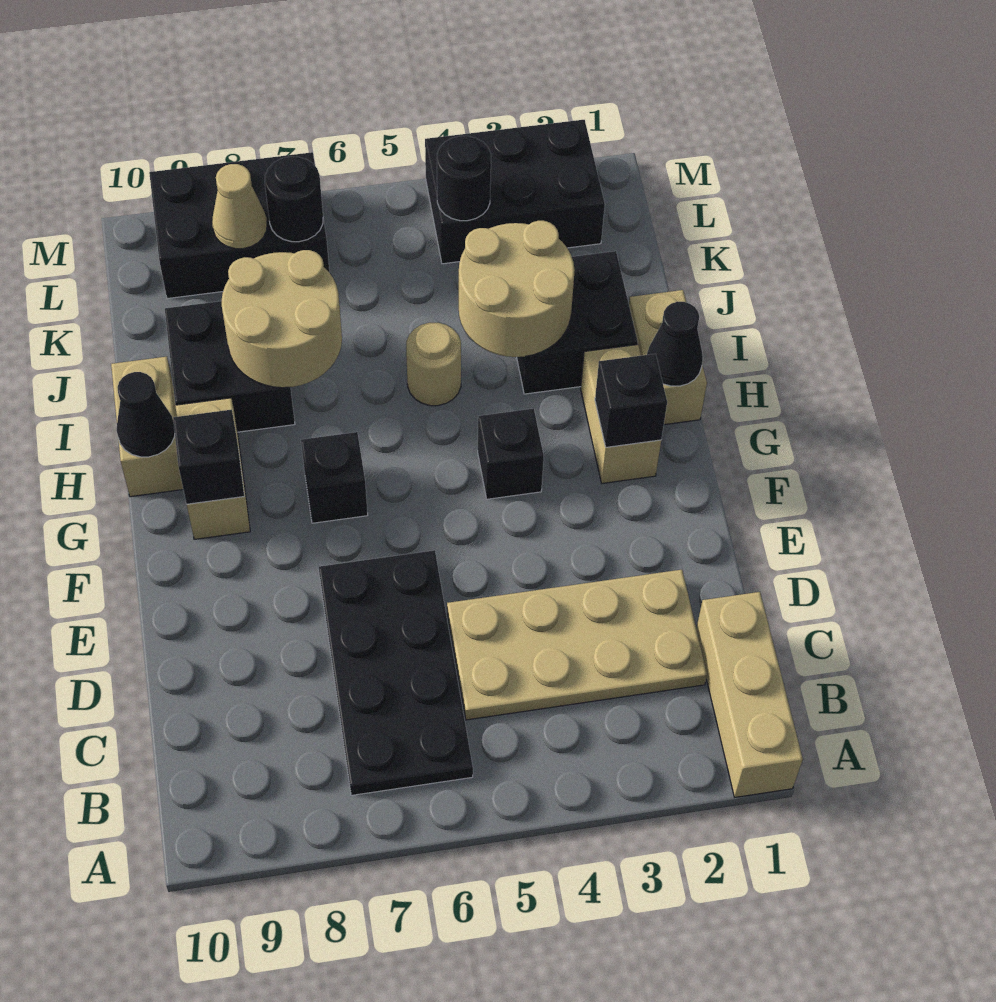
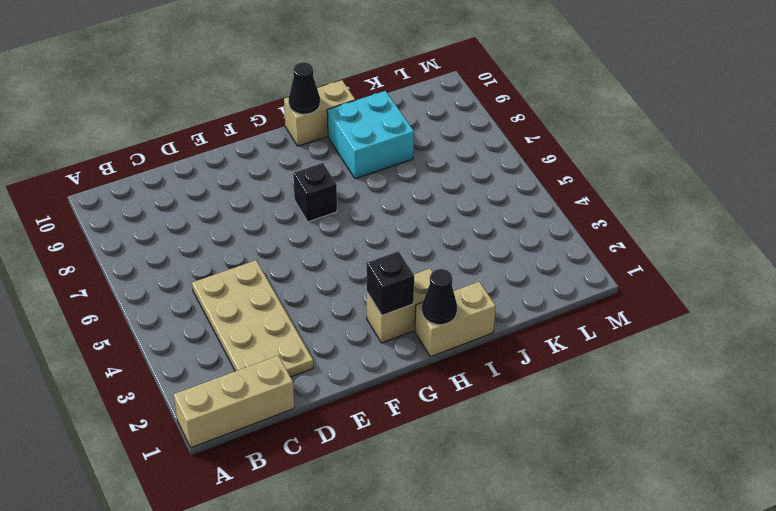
cyan 2x2 brick [327,91,414,179] -> black 2x2 brick [165,301,295,432]
none -> black 2x4 plate [319,550,473,795]
none -> black 1x1 brick [478,408,544,499]
none -> tan 1x2 brick [175,398,250,539]

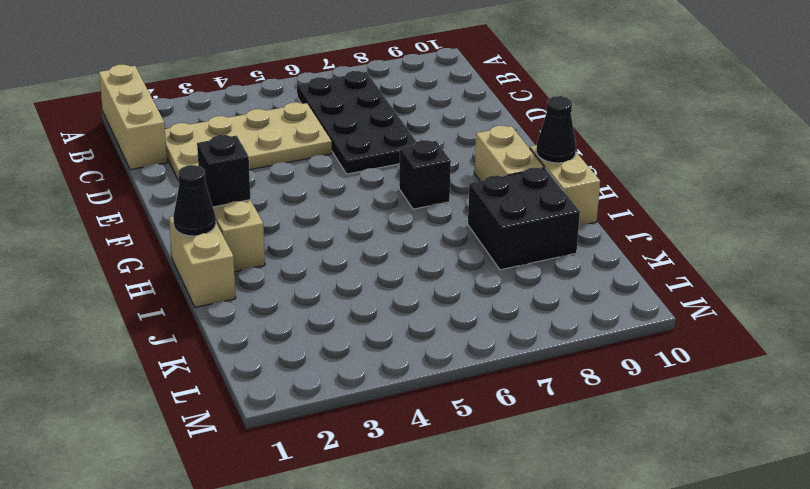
none -> black 1x1 brick [478,408,544,499]
none -> black 2x2 brick [517,251,638,394]
none -> tan 1x1 round brick [406,323,461,406]

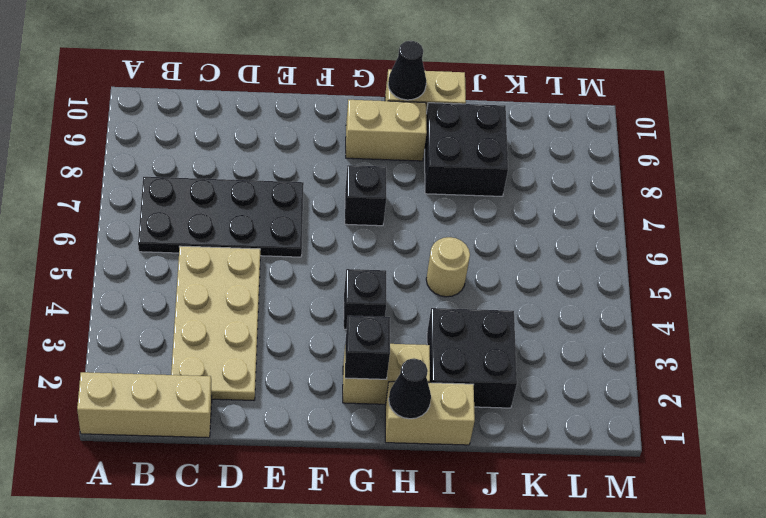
none -> black 2x3 brick [425,120,605,264]
none -> black 2x3 brick [149,152,329,299]
none -> black 1x1 brick [173,410,244,504]

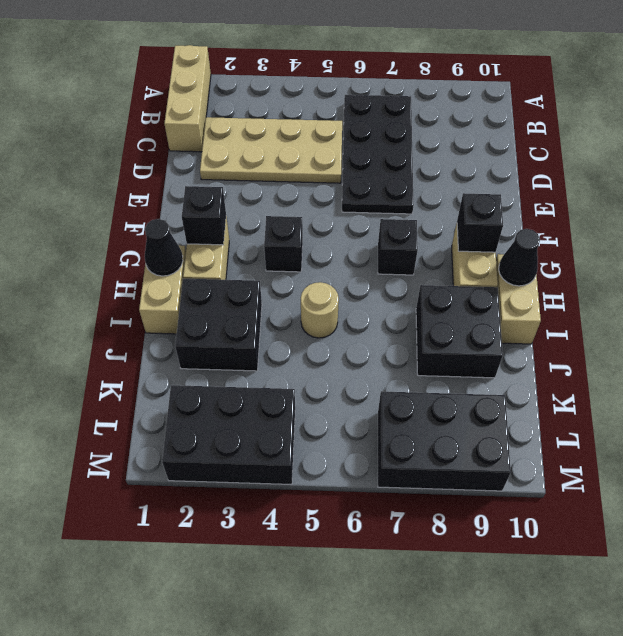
none -> tan 2x2 round brick [459,221,575,357]
none -> tan 2x2 round brick [222,250,342,388]
none -> black 1x1 round brick [437,136,491,221]

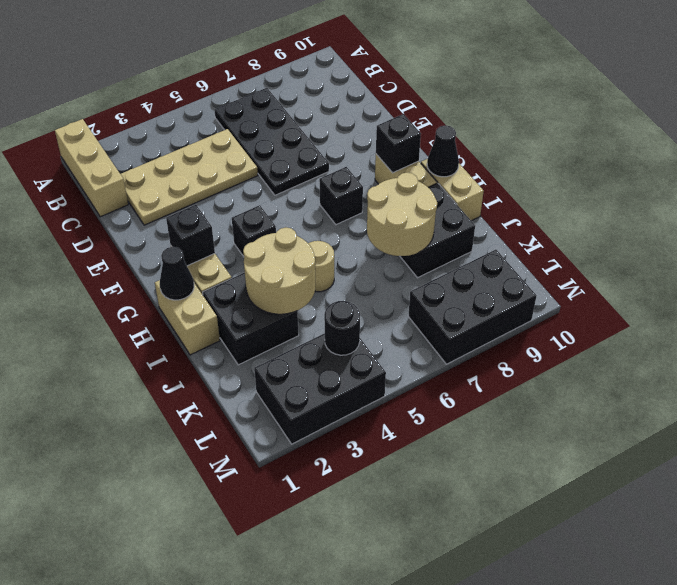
none -> black 1x1 round brick [265,157,323,242]
none -> tan 1x1 cone [212,164,267,249]

